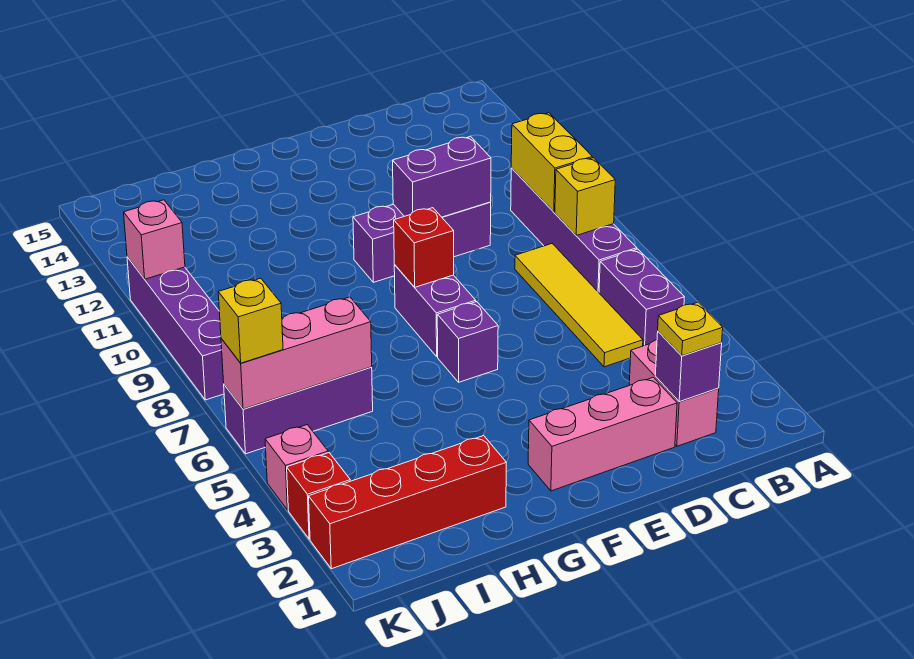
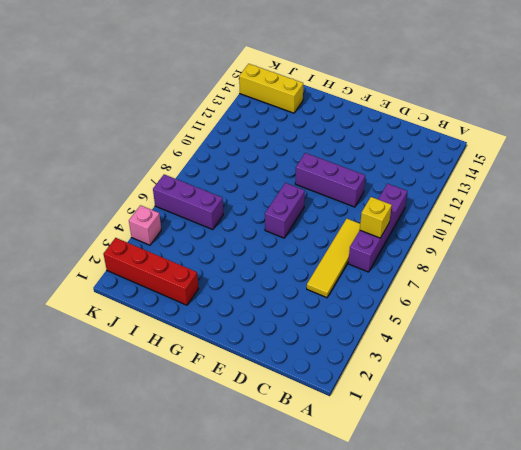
yellow 1x3 brick [239,64,303,113] -> none
none -> purple 1x2 brick [599,249,684,346]
none -> pink 1x2 brick [629,340,719,446]
none -> pink 1x3 brick [528,377,677,491]

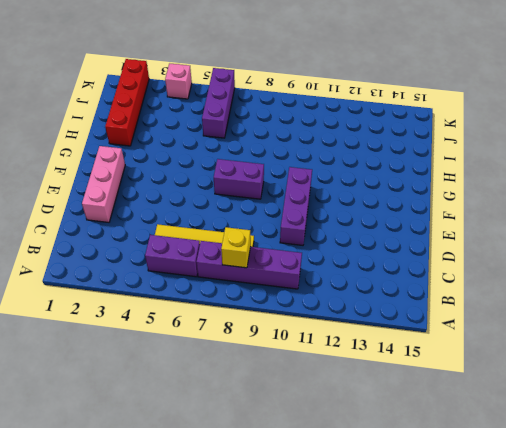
none -> pink 1x2 brick [629,340,719,446]
none -> purple 1x1 brick [437,302,498,382]
none -> red 1x1 brick [287,453,350,539]

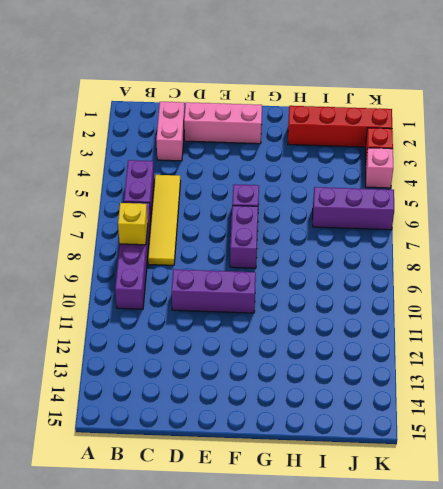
none -> purple 1x4 brick [127,257,224,400]
none -> yellow 1x2 brick [511,113,592,212]
none -> purple 1x1 brick [655,331,722,402]

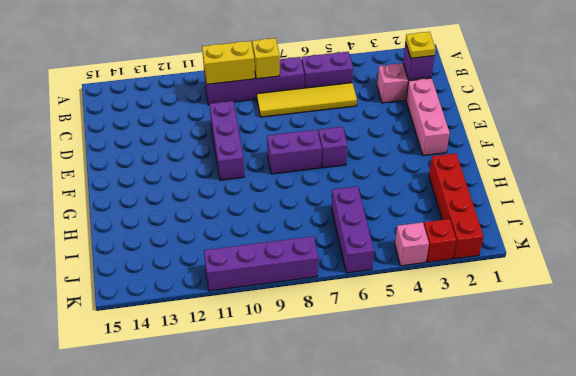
none -> purple 1x2 brick [393,137,491,217]
none -> red 1x1 brick [394,208,454,287]
none -> pink 1x3 brick [221,297,372,409]

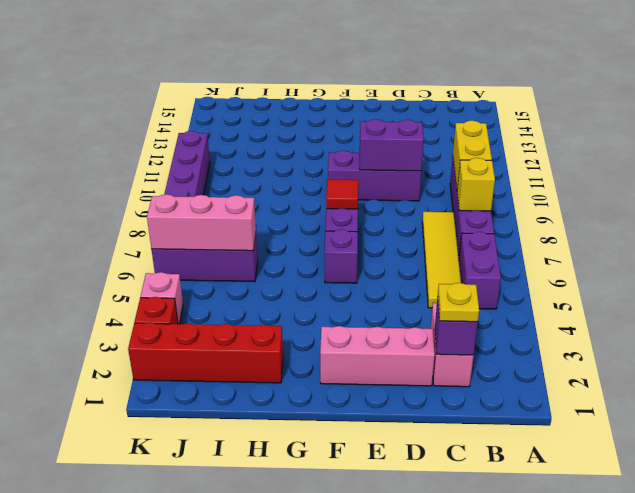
red 1x1 tile [326,180,358,209] -> red 1x1 brick [394,208,454,287]
none -> pink 1x1 brick [124,200,185,279]
none -> yellow 1x1 brick [218,278,283,363]

